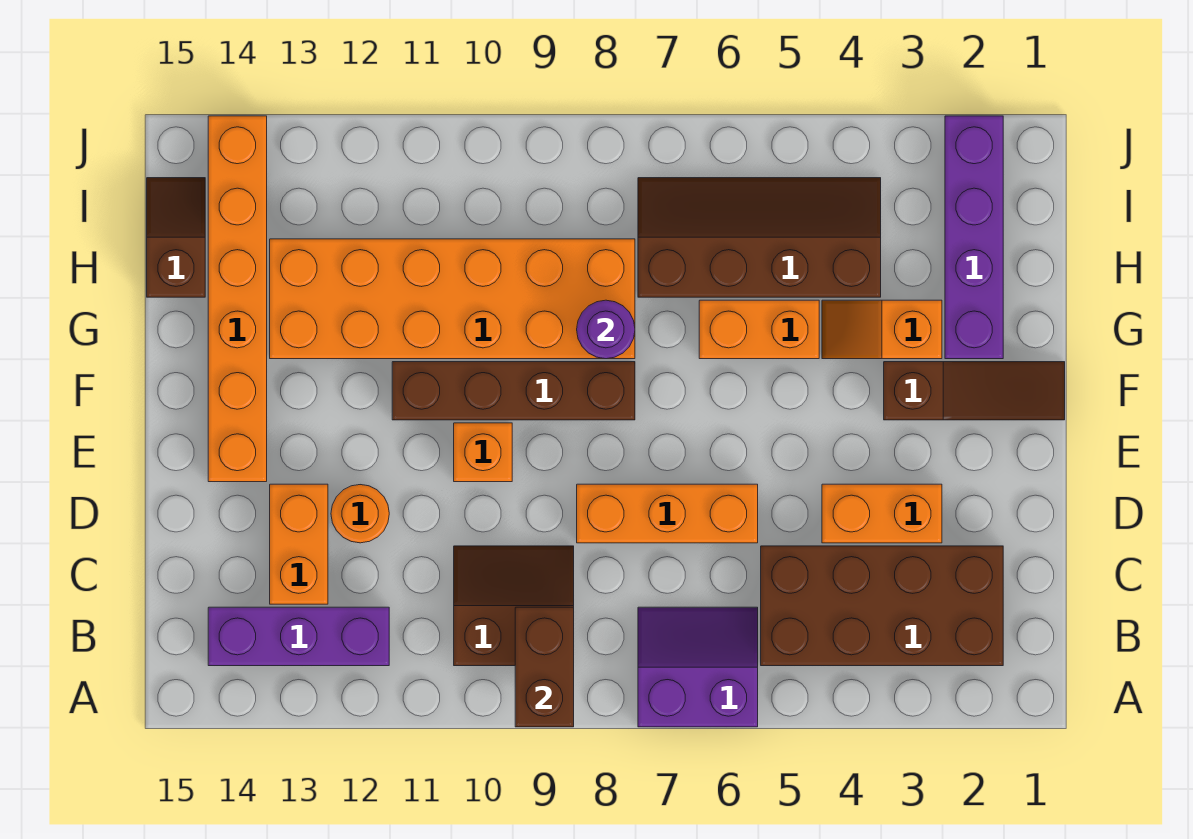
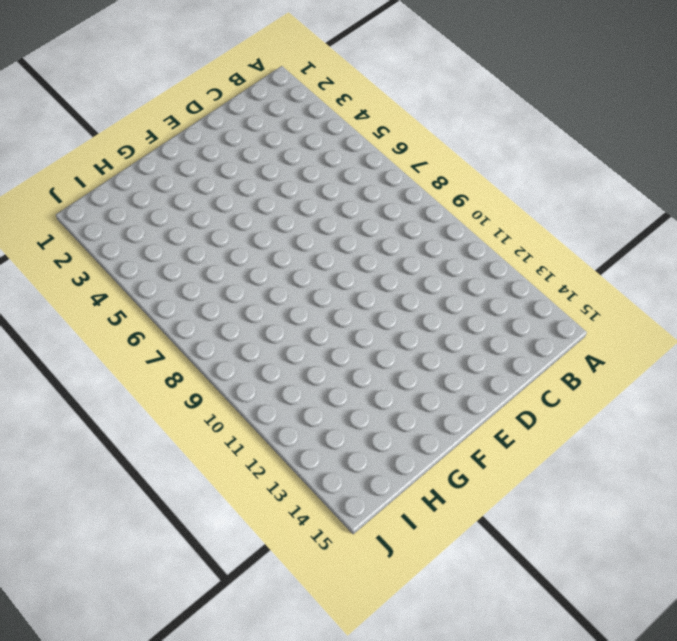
none -> purple 2x2 slope [638,607,758,727]
none -> brown 2x4 brick [761,546,1003,666]
none -> brown 2x2 slope [454,546,574,666]

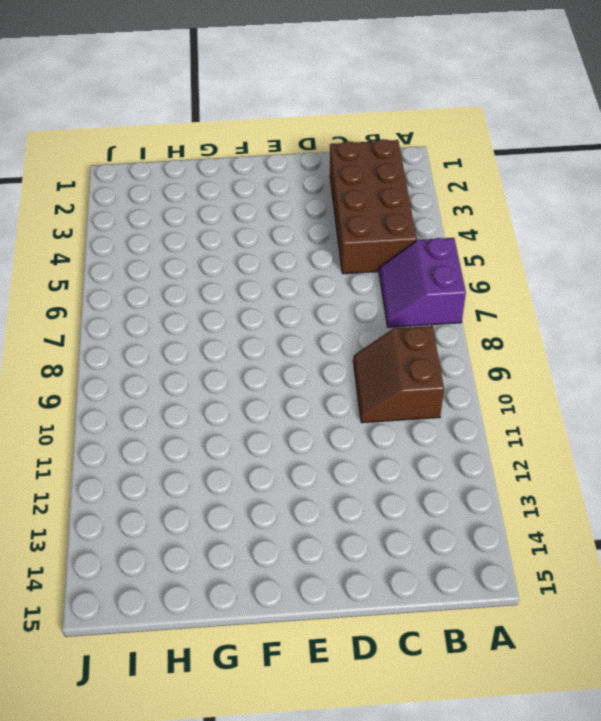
none -> purple 1x3 brick [208,607,389,666]
none -> orange 1x2 brick [270,484,328,604]
none -> orange 1x2 brick [822,484,942,543]

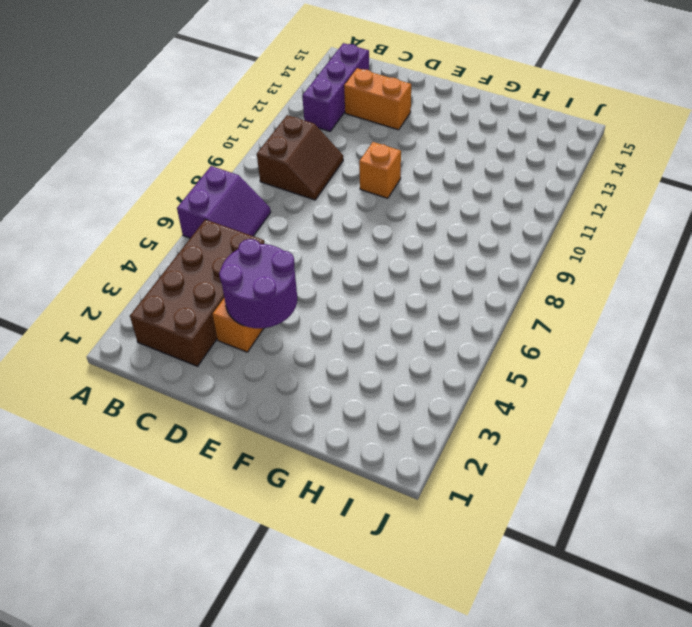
purple 2x2 round brick [219,239,297,328] -> none
none -> orange 1x3 brick [577,484,758,543]
none -> orange 1x1 round brick [331,485,389,543]
none -> orange 1x6 brick [208,116,267,482]

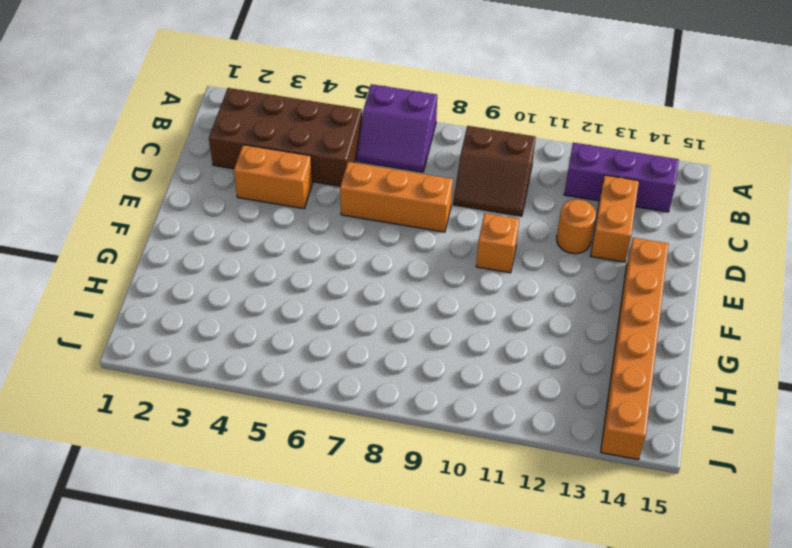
none -> brown 1x3 slope [884,362,1065,420]
none -> brown 1x4 brick [392,362,635,420]
none -> purple 1x4 brick [945,116,1003,359]

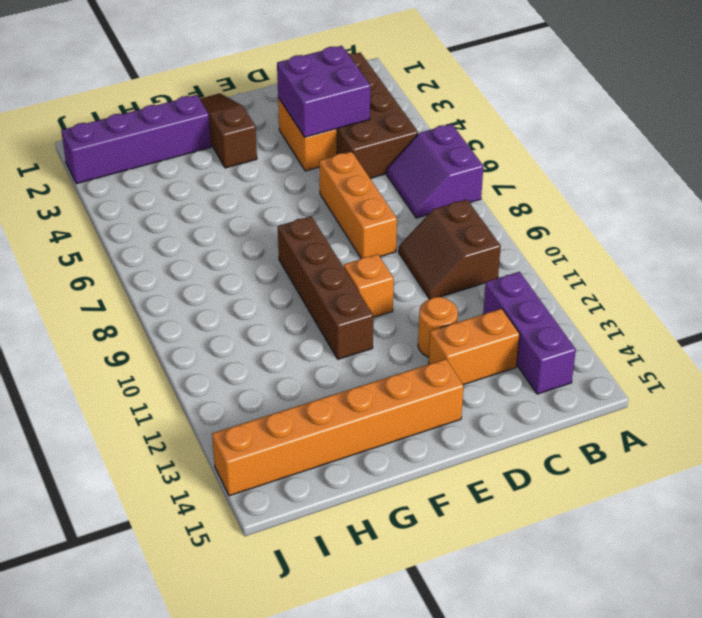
purple 2x2 brick [277,46,370,137] -> none
none -> orange 1x2 slope [822,300,942,359]
none -> orange 1x2 brick [699,300,819,359]
none -> orange 2x6 brick [270,239,635,359]

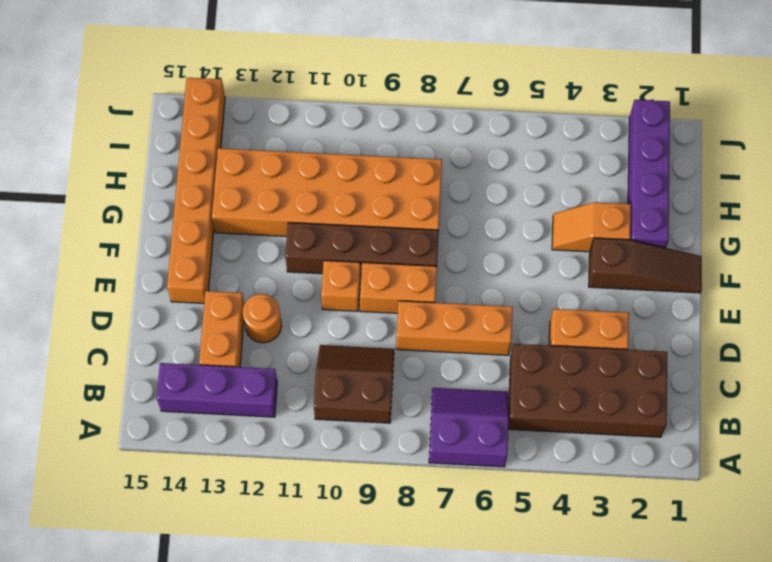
orange 1x2 brick [360,262,437,313] -> orange 1x2 brick moved to [699,300,819,359]
none -> brown 2x4 slope [638,178,881,297]
none -> brown 1x2 slope [147,178,205,297]
none -> brown 1x2 brick [515,607,574,727]

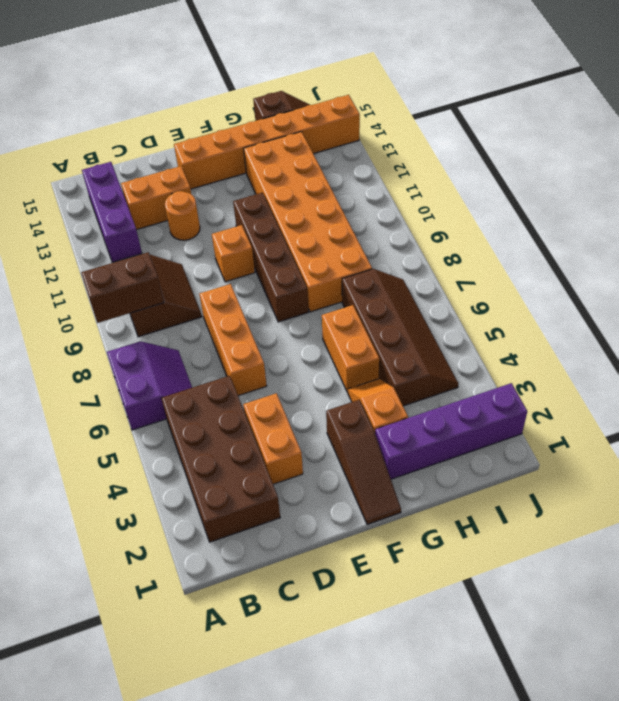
none -> purple 1x1 round brick [577,300,635,359]

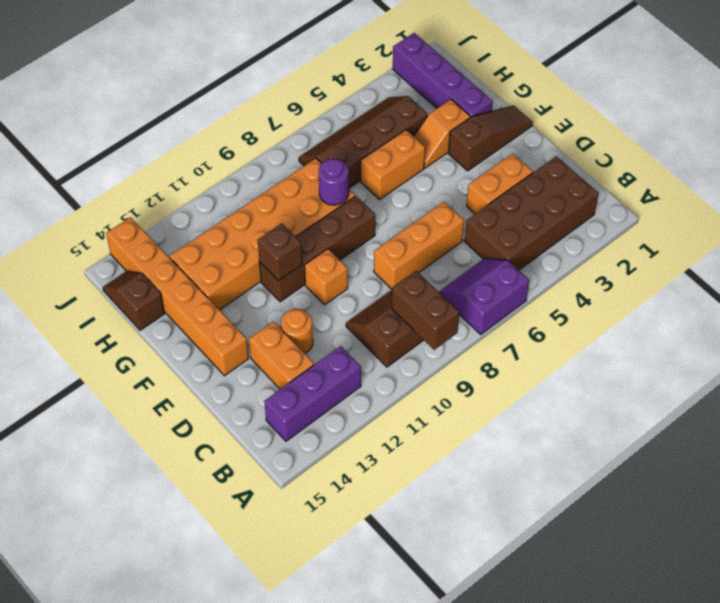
brown 1x1 brick [258,224,302,281] -> none

